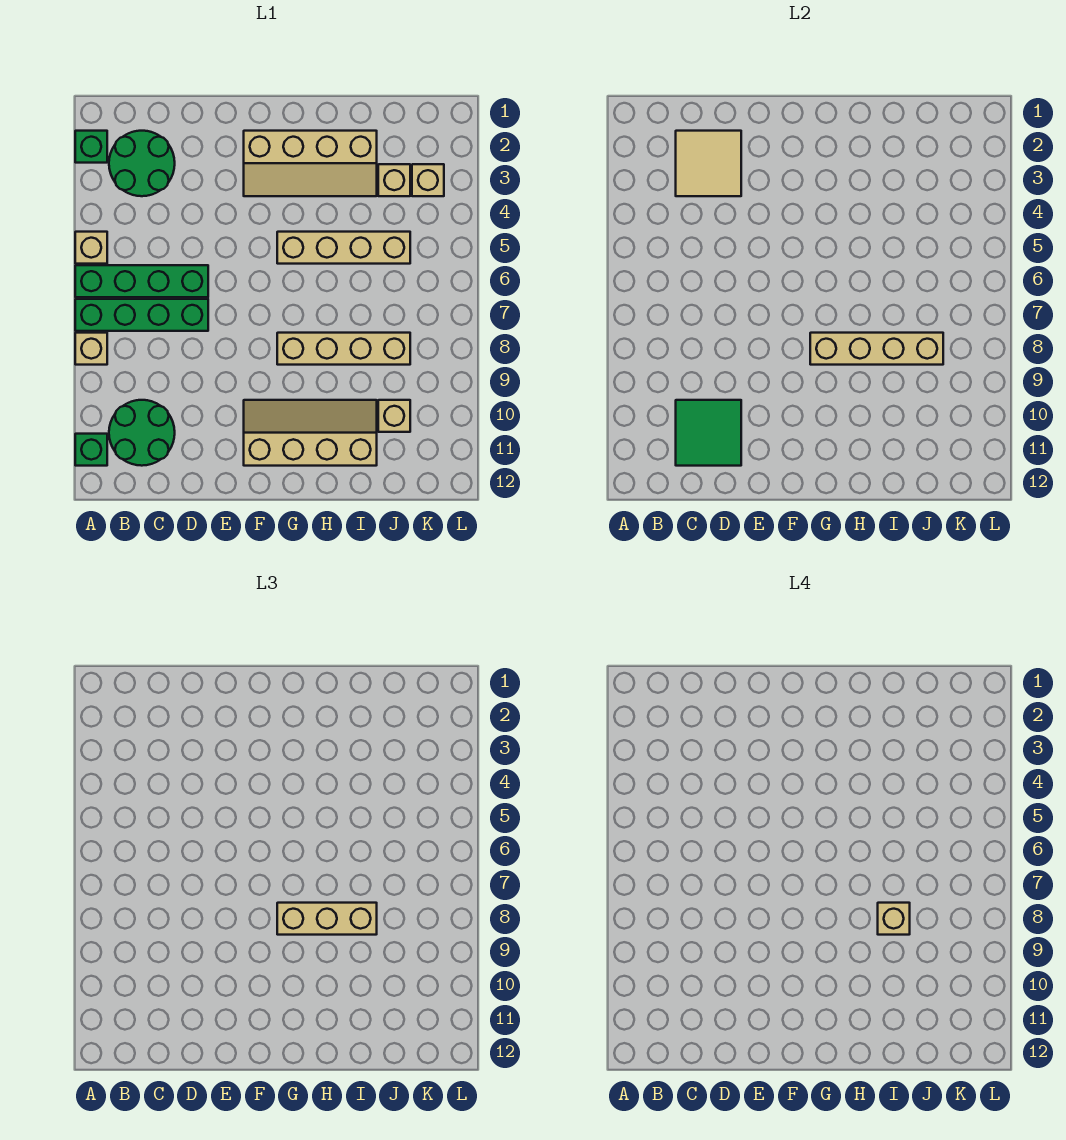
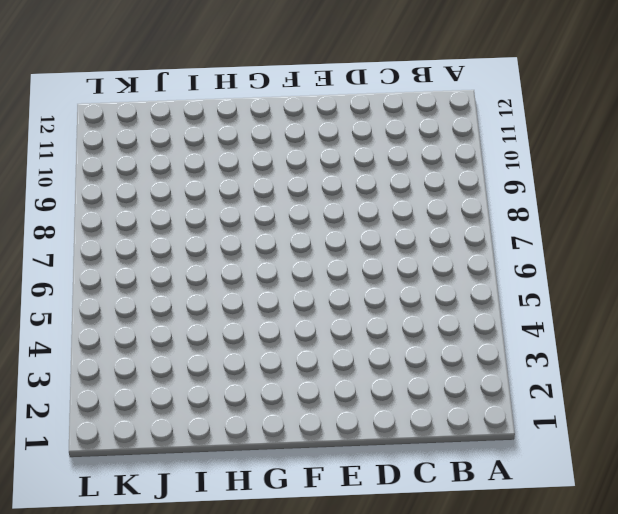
none -> green 1x1 brick [75,131,107,163]
none -> tan 1x1 brick [75,232,107,264]
none -> green 1x4 brick [75,265,208,297]

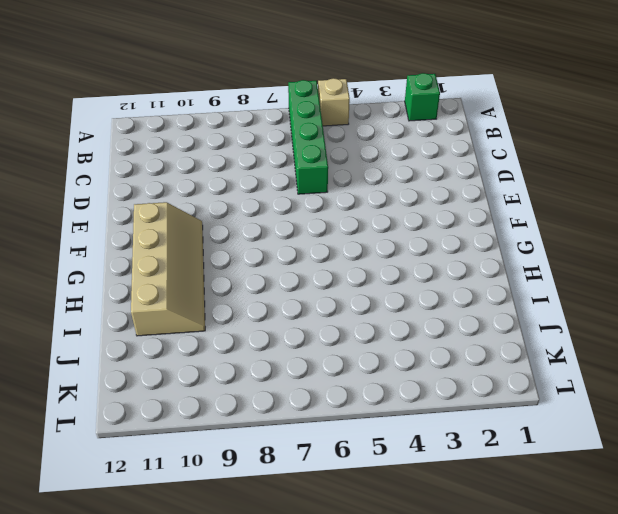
none -> green 1x4 brick [75,299,208,331]
none -> tan 1x1 brick [75,333,107,365]
none -> green 1x1 brick [75,434,107,466]

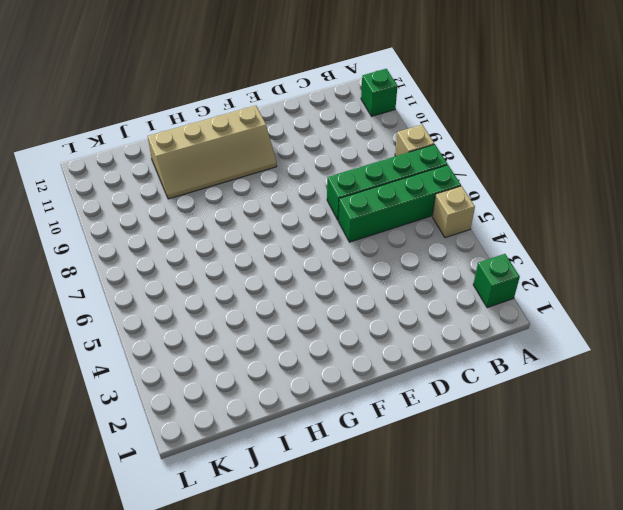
none -> green 2x2 round brick [109,131,175,196]
none -> green 2x2 round brick [109,400,175,466]
none -> tan 2x4 slope [244,131,377,196]

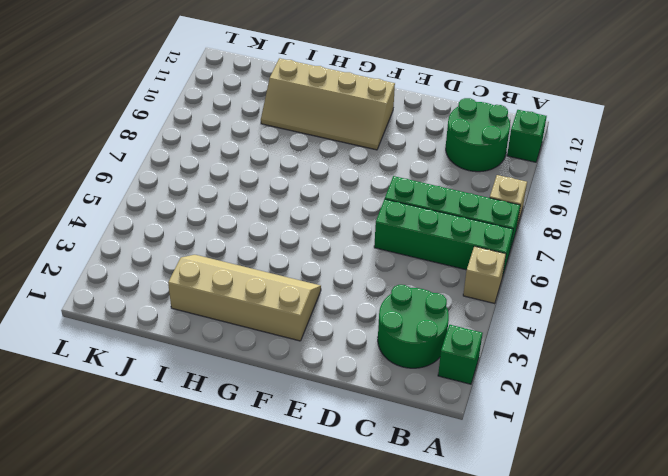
none -> tan 1x4 brick [277,232,410,264]
none -> tan 1x4 brick [277,333,410,365]
none -> tan 1x1 brick [378,164,410,196]

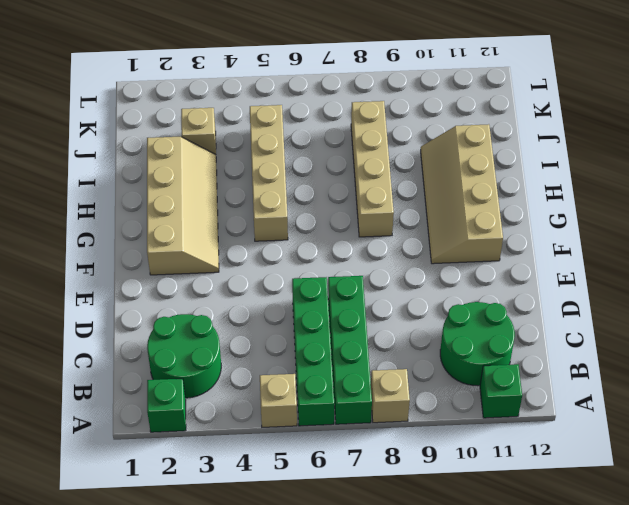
none -> tan 1x1 brick [378,400,410,432]
none -> tan 1x1 brick [412,164,444,196]
none -> tan 2x2 tile [676,131,741,196]

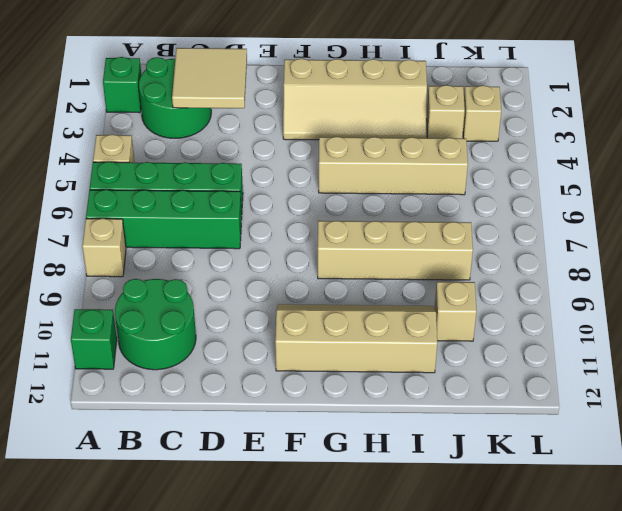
none -> green 2x2 tile [676,400,741,466]
none -> tan 1x4 brick [810,333,943,365]
none -> tan 1x3 brick [277,903,377,935]

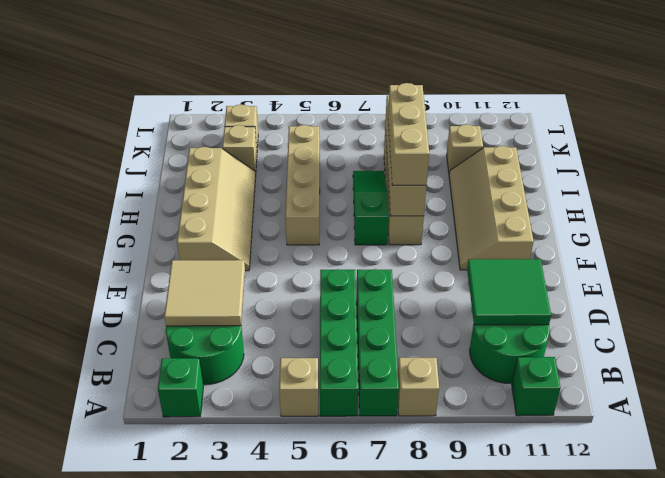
green 1x3 slope [353,171,389,245] -> none
none -> tan 1x1 brick [878,903,910,935]

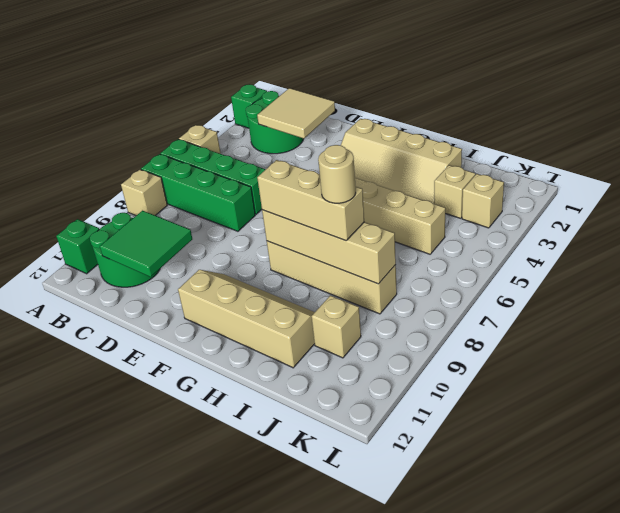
tan 1x1 round brick [318,145,356,203] -> tan 1x1 brick [878,903,910,935]

